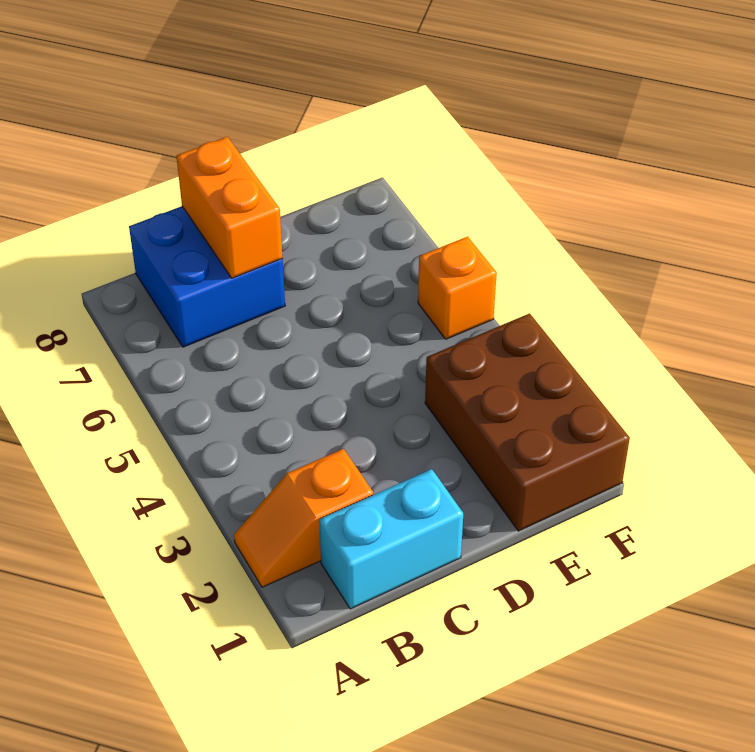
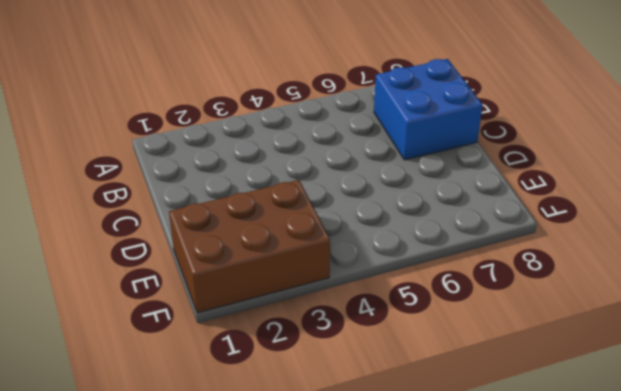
none -> orange 1x2 slope [234,449,373,587]
none -> cyan 1x2 brick [319,469,463,609]

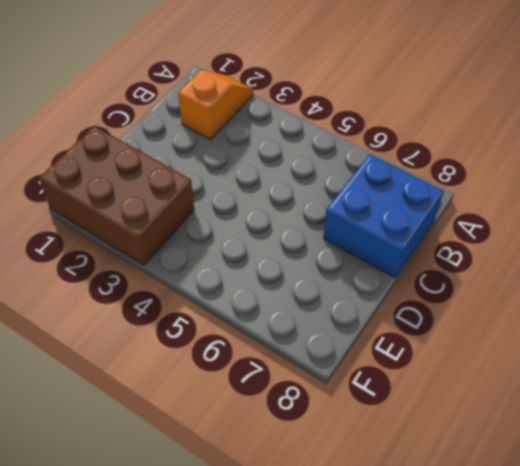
none -> cyan 1x2 brick [319,469,463,609]
none -> orange 1x1 brick [418,236,497,339]

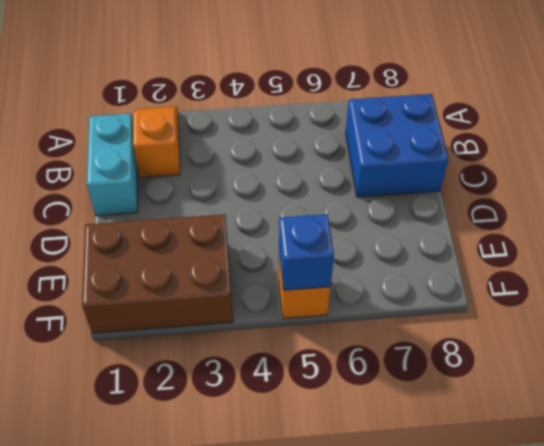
blue 1x1 brick [279,214,334,290] -> none
none -> orange 1x2 brick [177,137,283,278]

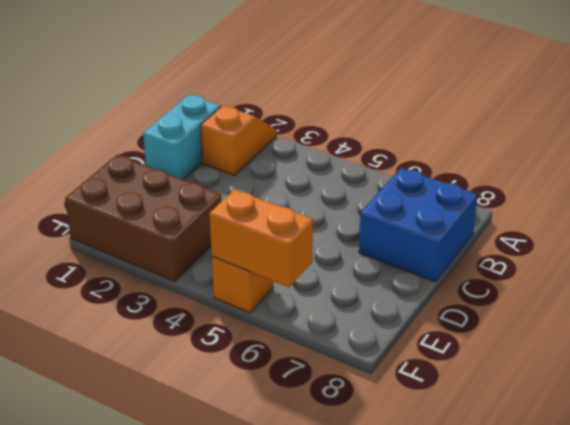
orange 1x2 brick [210,189,313,287] -> orange 1x2 brick moved to [177,137,283,278]

